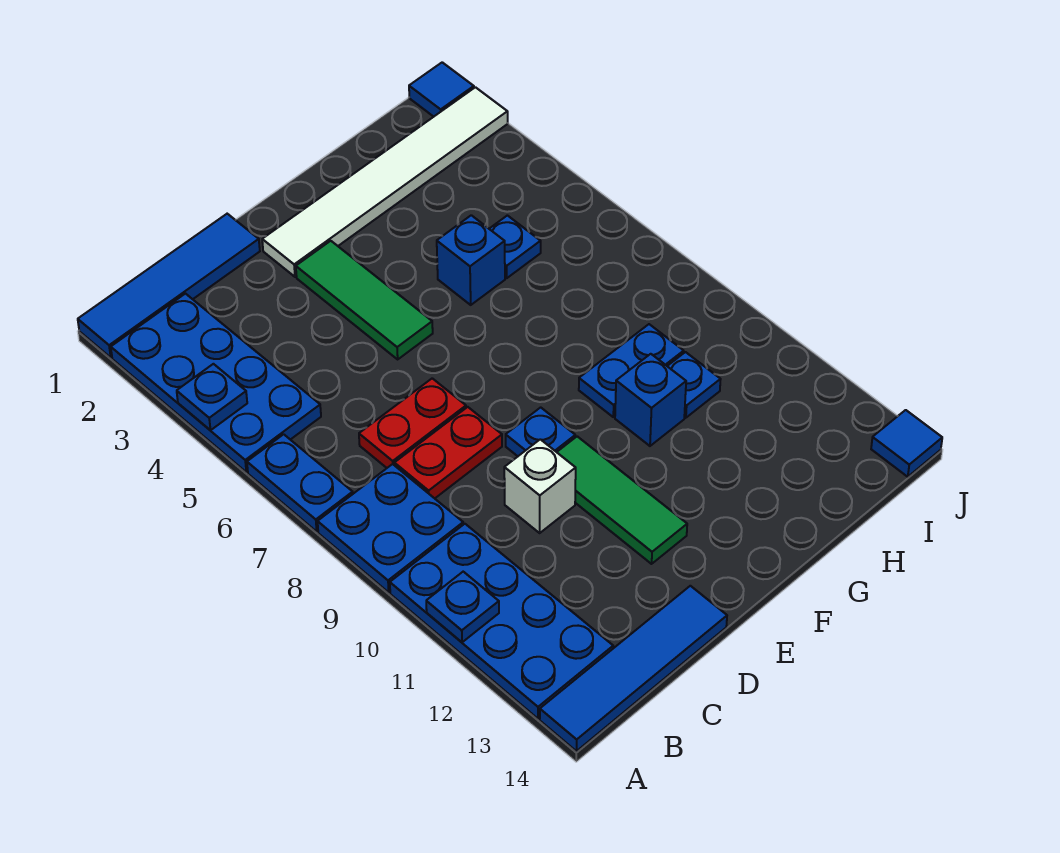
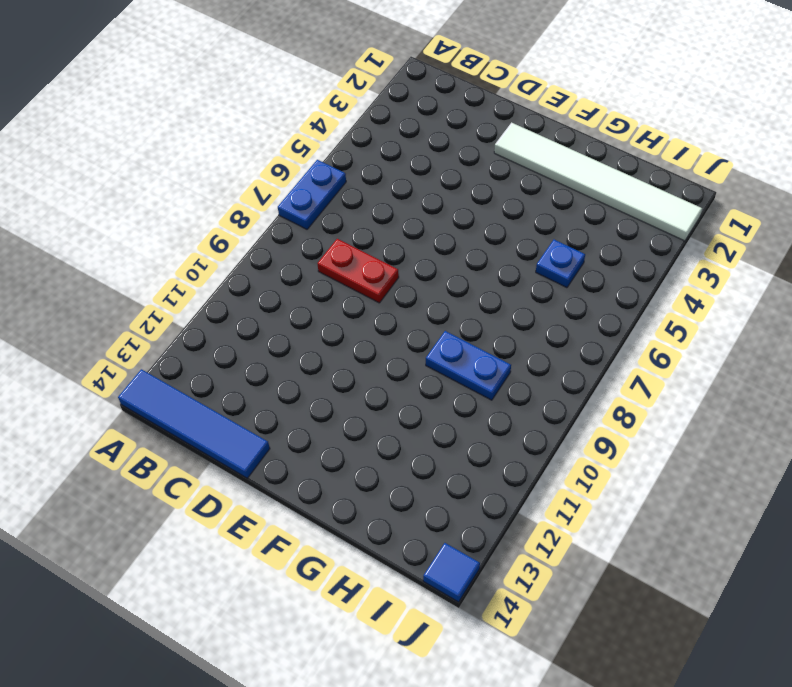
none -> blue 1x4 tile [78,214,260,357]
none -> blue 2x4 plate [111,294,321,472]
none -> blue 2x2 plate [318,464,463,592]

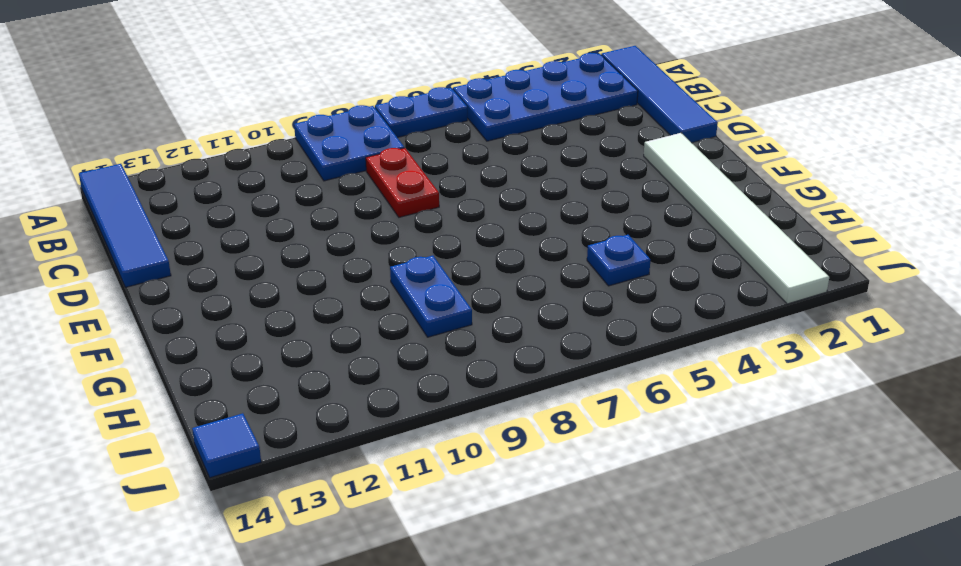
none -> blue 2x4 plate [390,524,613,719]
none -> red 1x2 plate [359,378,466,468]
none -> white 1x1 brick [504,439,576,533]

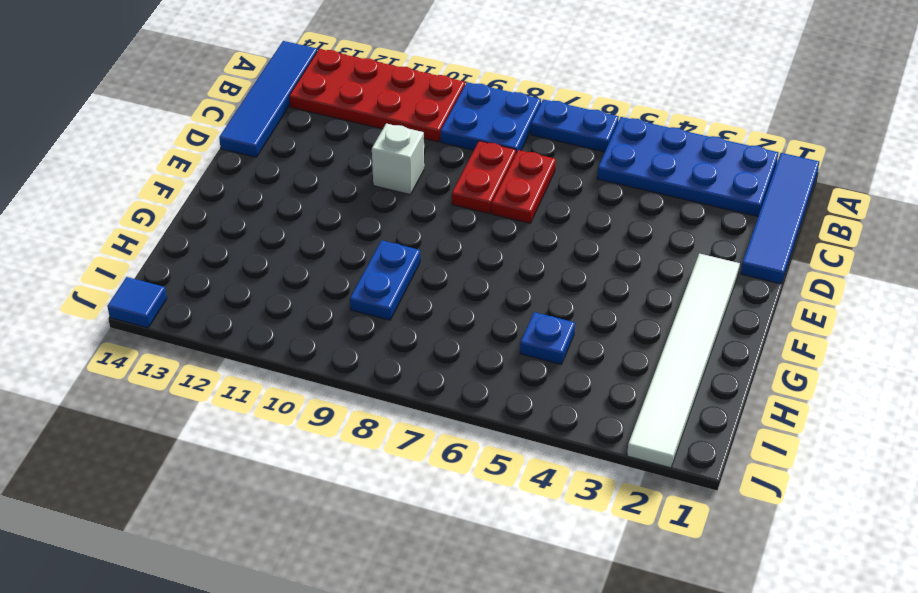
red 2x4 plate [289,49,465,142] -> blue 2x4 plate [390,524,613,719]
none -> green 1x3 tile [296,241,433,359]
none -> blue 1x1 plate [506,407,575,456]
none -> green 1x3 tile [557,436,687,564]

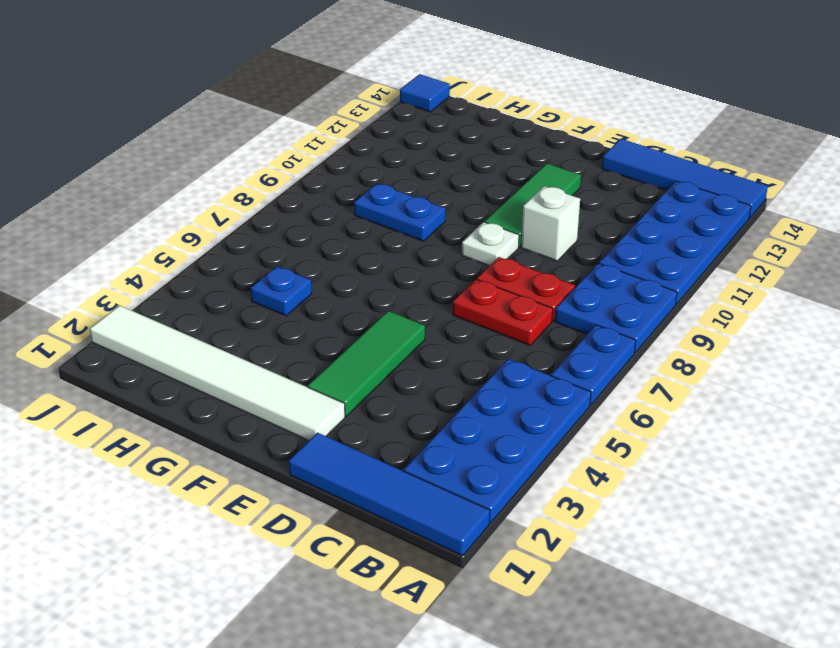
white 1x1 plate [462,222,519,266] -> blue 1x1 plate [506,407,575,456]
none -> blue 1x1 brick [437,215,505,305]
none -> blue 1x1 brick [615,354,686,446]
none -> blue 1x1 plate [668,352,721,418]

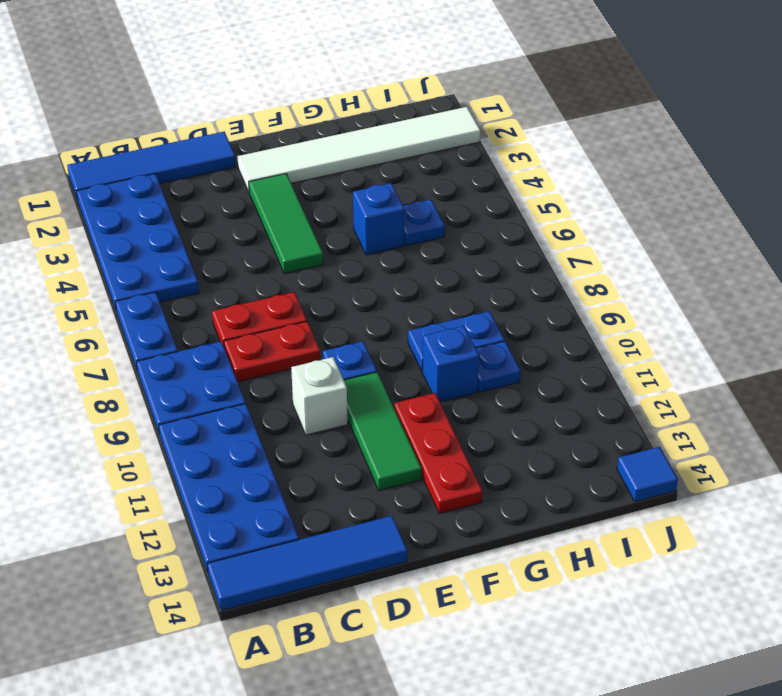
red 1x3 plate [394,393,482,514] -> none
none -> blue 1x1 tile [409,62,474,117]
none -> blue 1x1 plate [177,364,247,430]
none -> blue 1x1 plate [426,572,499,642]

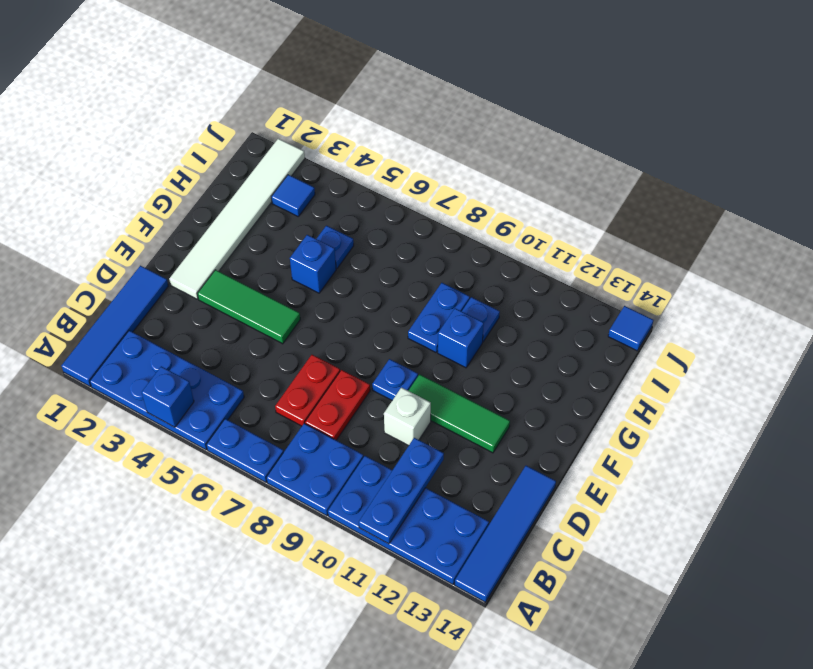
blue 1x1 brick [142,366,194,427] -> blue 1x1 plate [177,364,247,430]
blue 1x3 plate [359,438,444,544] -> blue 1x1 plate [426,572,499,642]
blue 1x1 tile [271,175,315,216] -> blue 1x1 tile moved to [409,62,474,117]

